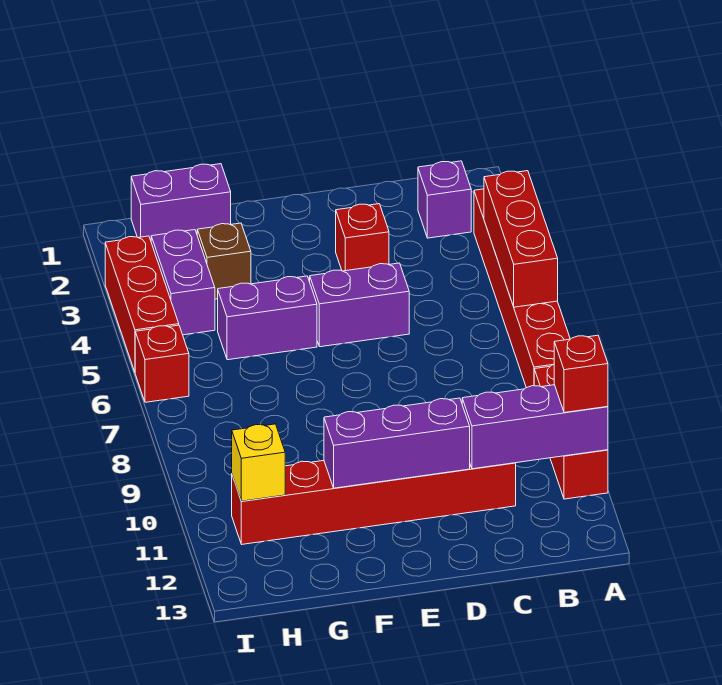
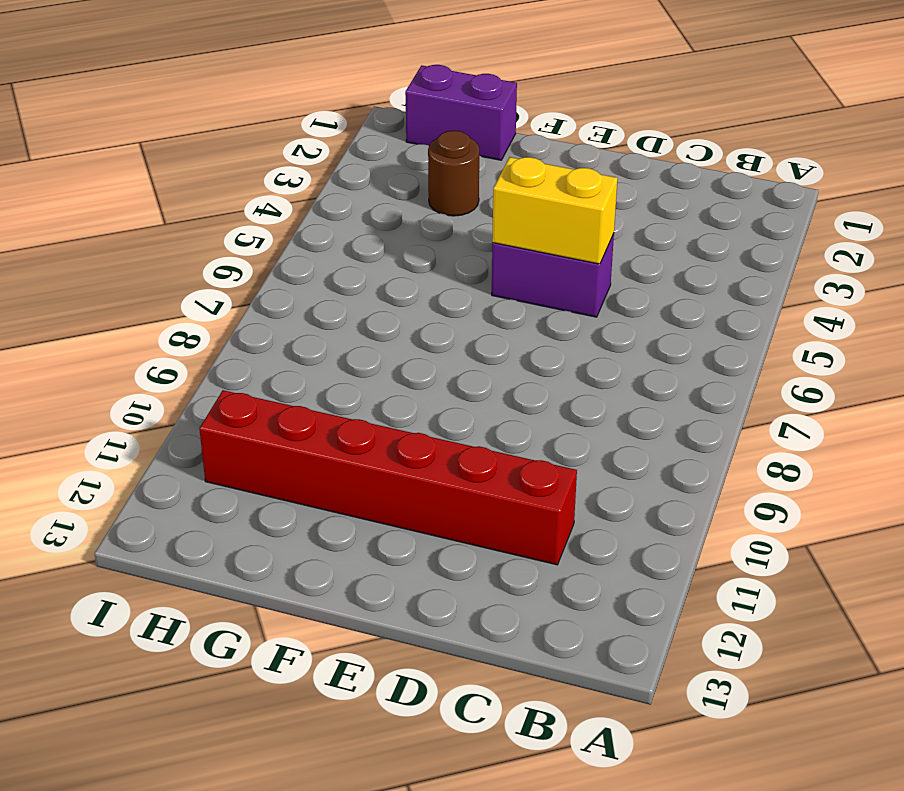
yellow 1x2 brick [492,157,618,264] -> none
brown 1x1 round brick [428,131,479,216] -> brown 1x1 brick [197,223,251,299]
none -> red 1x6 brick [474,189,570,388]
none -> red 1x3 brick [534,365,608,499]
none -> purple 1x1 brick [418,161,471,238]

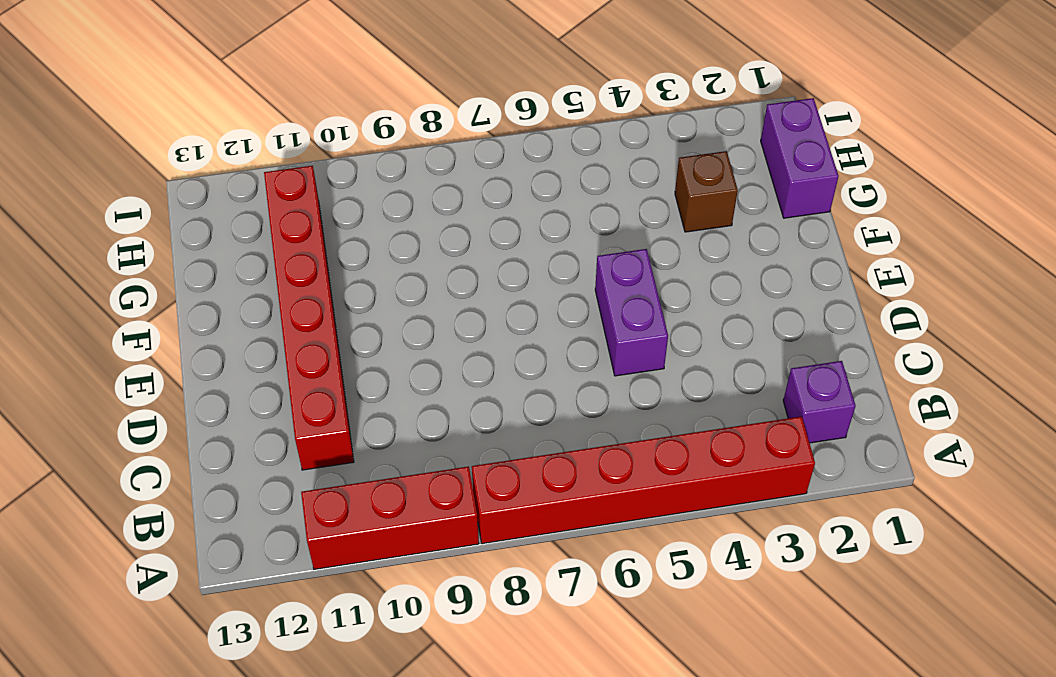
none -> red 1x1 brick [336,204,389,271]
none -> purple 1x2 brick [218,276,317,360]
none -> purple 1x2 brick [151,230,215,335]

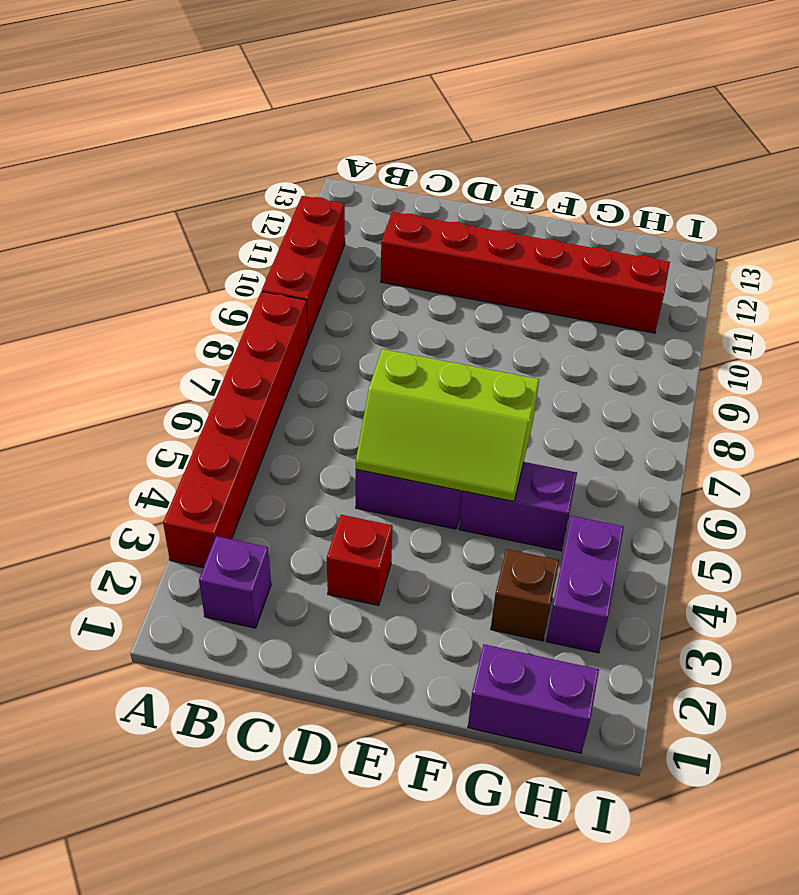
lime 2x3 slope [356,349,539,501] -> none
none -> red 1x3 brick [105,236,179,372]
none -> red 1x1 brick [135,325,189,402]
none -> red 1x3 brick [484,171,558,307]

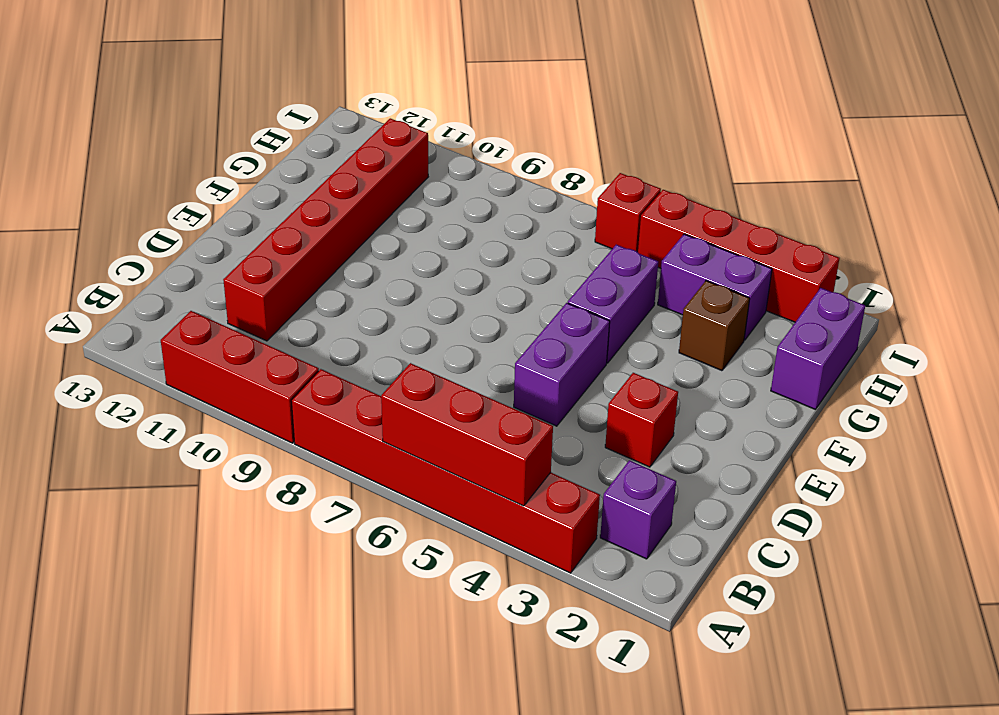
red 1x4 brick [638,190,840,322] -> red 1x3 brick [105,236,179,372]
none -> purple 1x3 brick [462,385,608,469]
none -> purple 1x3 brick [324,398,470,488]
none -> yellow 1x1 brick [232,424,285,501]

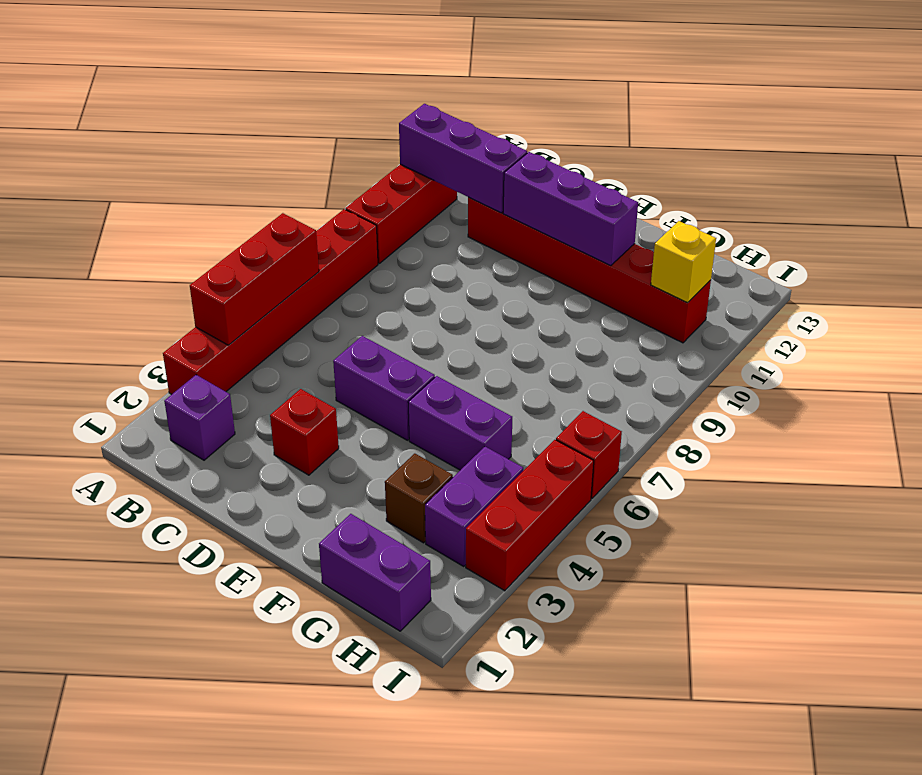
none -> red 1x1 brick [554,335,608,413]

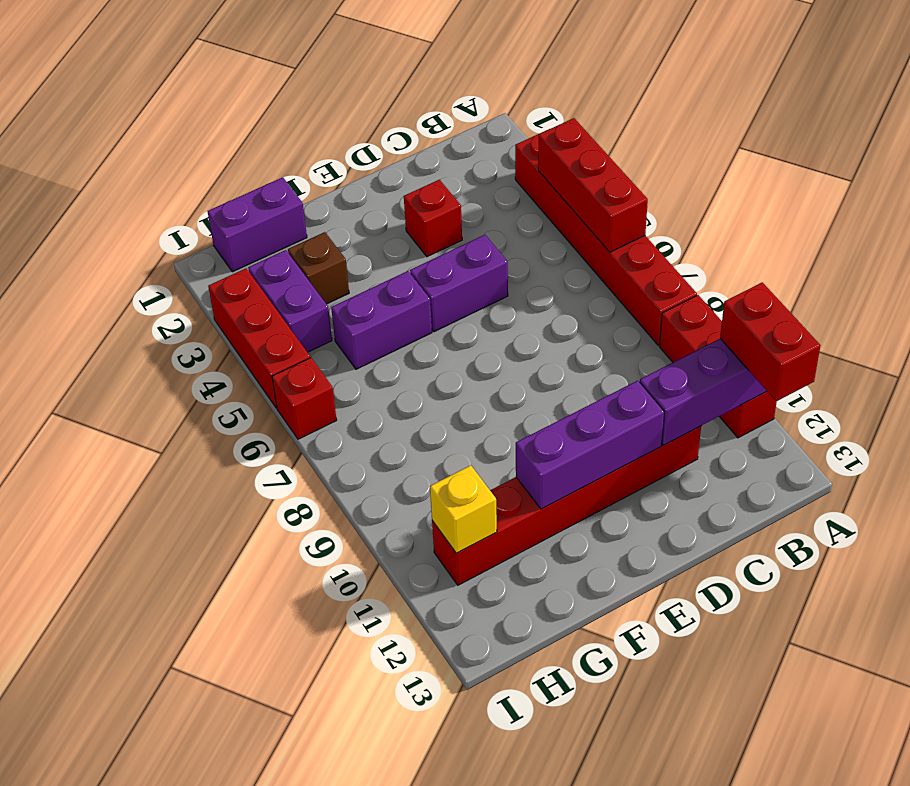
red 1x2 brick [720,282,821,401] -> red 1x1 brick [554,335,608,413]
none -> purple 1x1 brick [418,161,471,238]

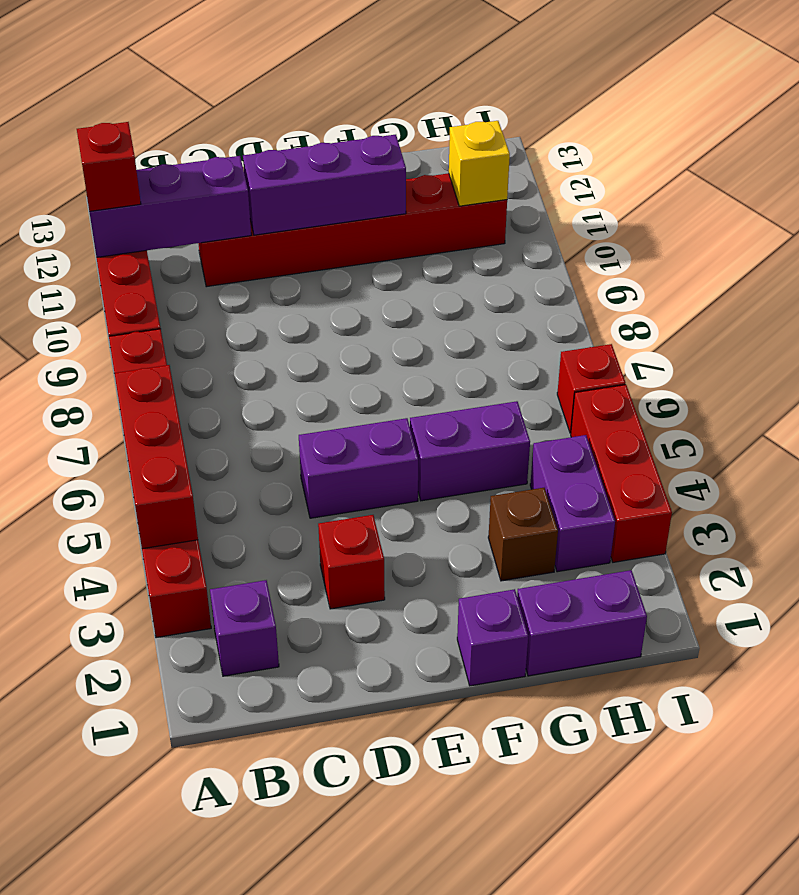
purple 1x1 brick [457,589,528,686] -> none

